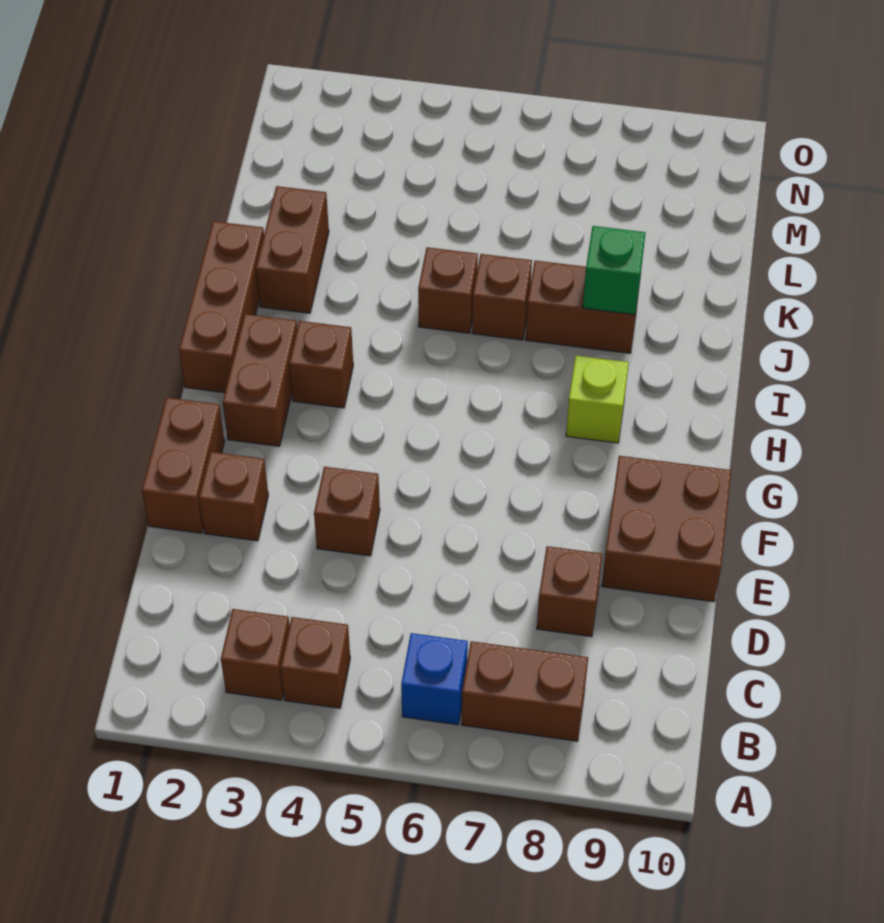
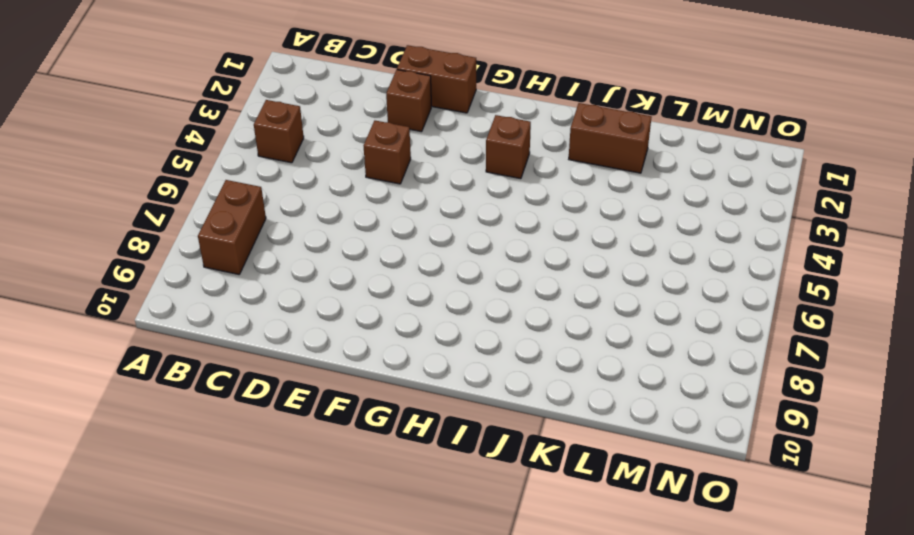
none -> brown 1x1 brick [221,609,290,700]
none -> blue 1x1 brick [401,633,468,725]
none -> brown 1x1 brick [537,546,602,637]

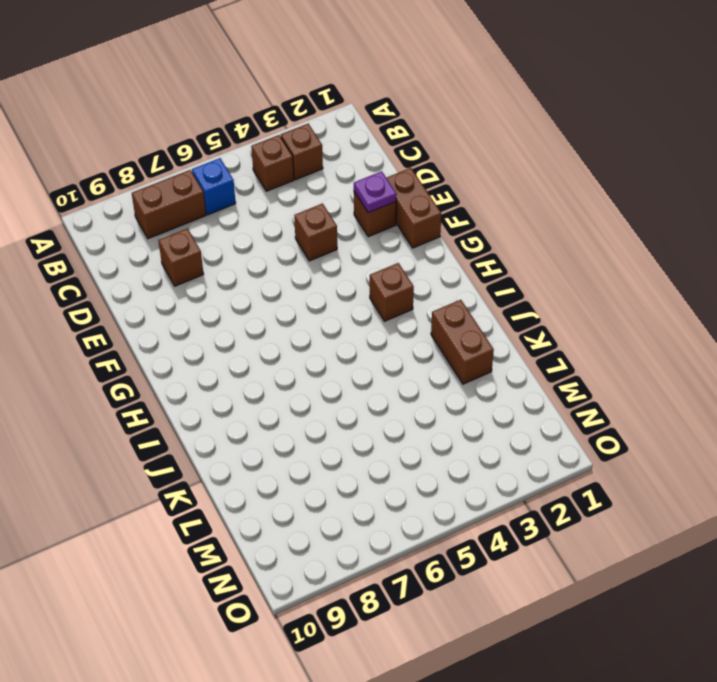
purple 1x1 plate [354,171,397,213] -> none
none -> brown 2x2 brick [602,456,731,602]
none -> brown 1x2 brick [223,314,297,446]
none -> brown 1x3 brick [179,221,264,393]

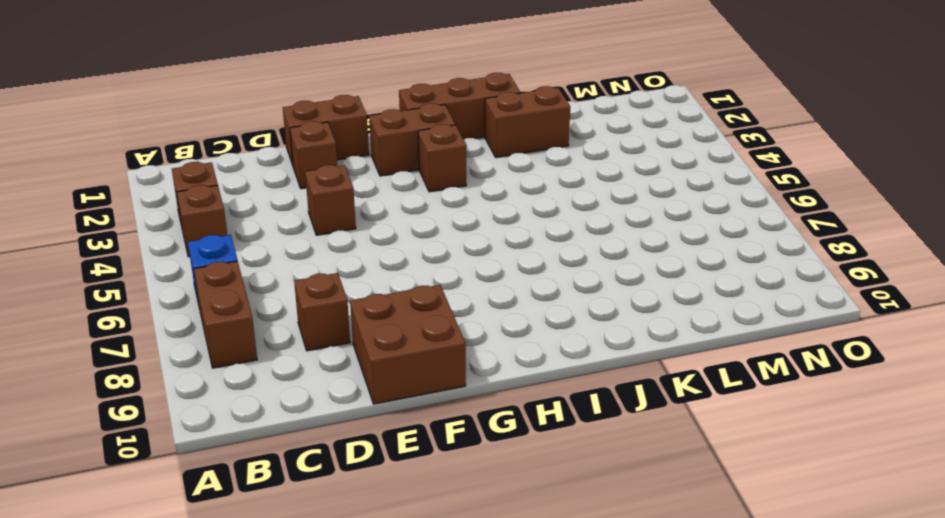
none -> lime 1x1 brick [566,355,629,443]
none -> brown 1x1 brick [418,247,478,333]
none -> brown 1x1 brick [472,254,532,340]

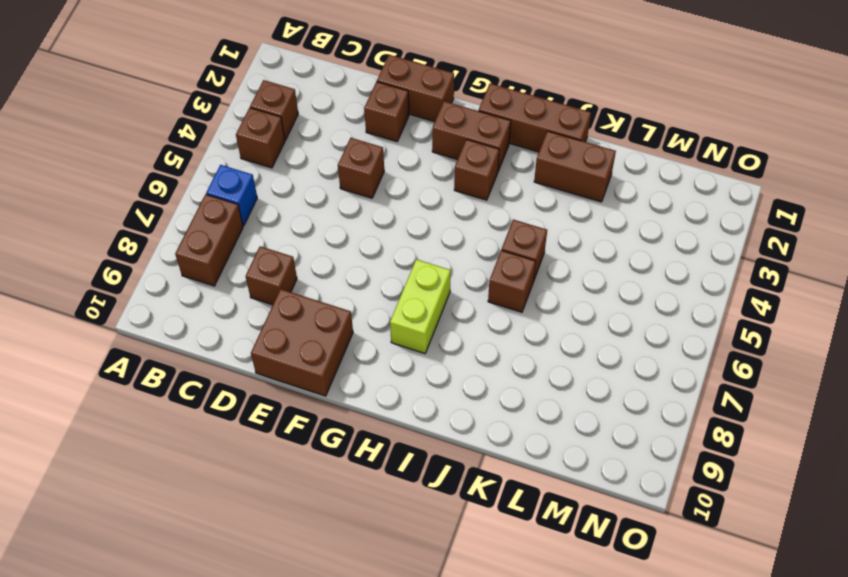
lime 1x2 brick [390,259,451,353] -> lime 1x1 brick [566,355,629,443]
none -> brown 1x2 brick [526,261,640,353]
none -> green 1x1 brick [583,226,645,315]

